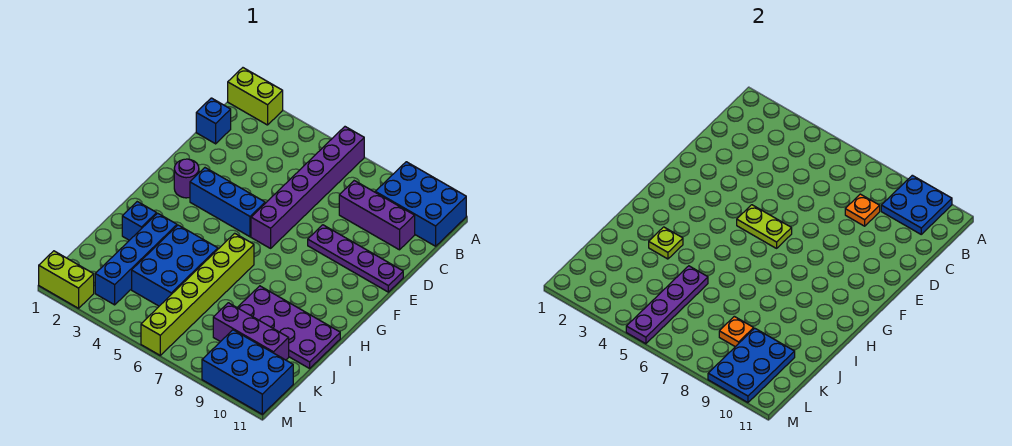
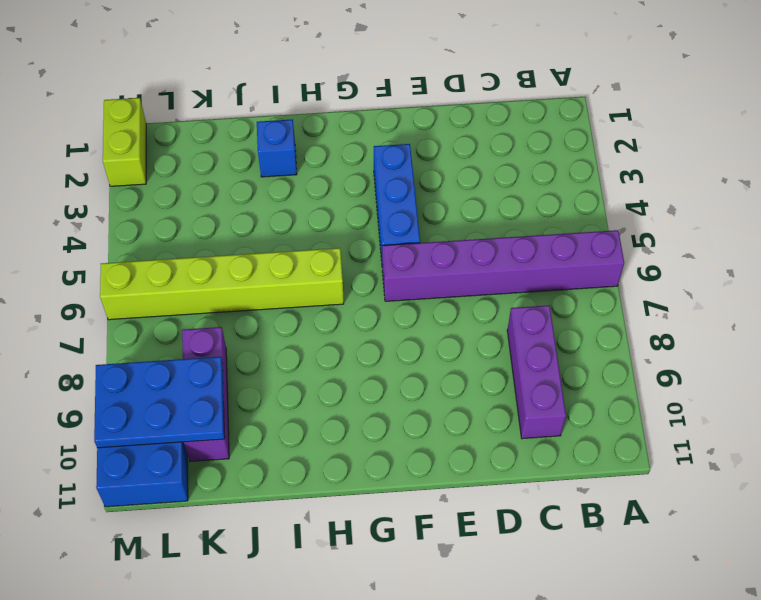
none -> lime 1x2 brick [228,68,283,125]
none -> blue 2x3 brick [375,162,466,246]
none -> blue 1x1 brick [196,98,231,144]

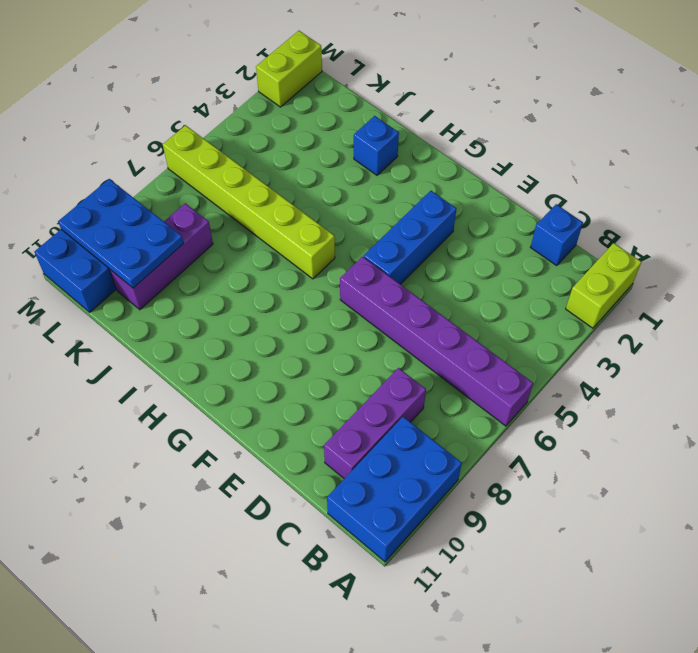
none -> purple 1x4 plate [308,225,403,292]
none -> purple 1x1 round brick [174,159,199,198]
none -> blue 1x4 brick [95,213,177,305]

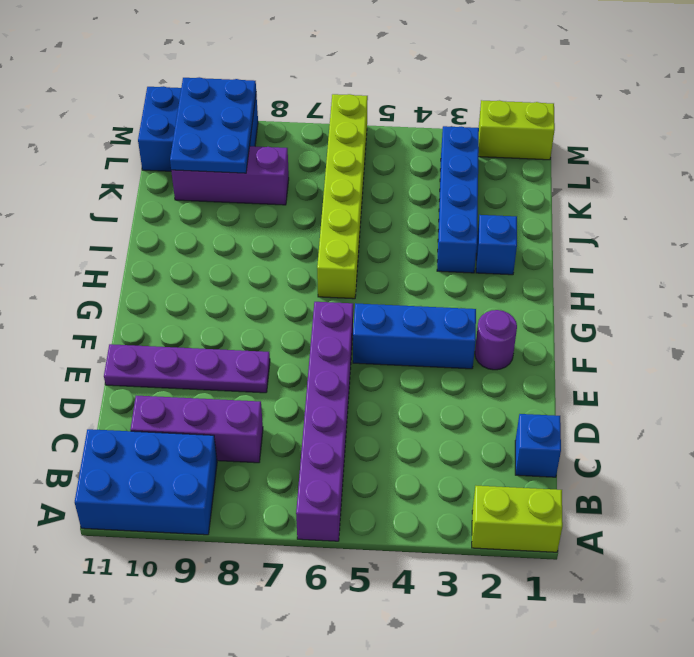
none -> blue 2x3 brick [132,225,218,306]
none -> purple 2x4 plate [237,286,340,368]
none -> blue 2x2 plate [881,175,952,234]

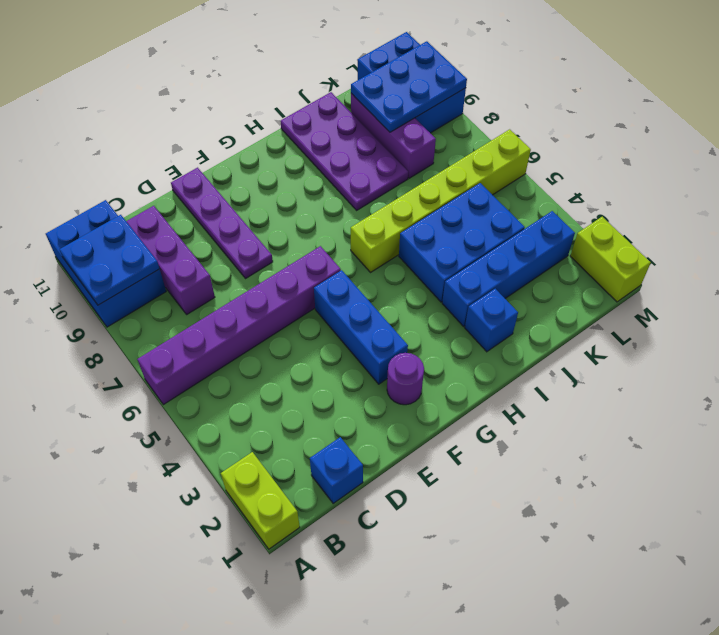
none -> orange 1x1 plate [845,194,880,226]
none -> lime 1x2 plate [737,205,792,248]
none -> lime 1x1 plate [649,227,683,259]

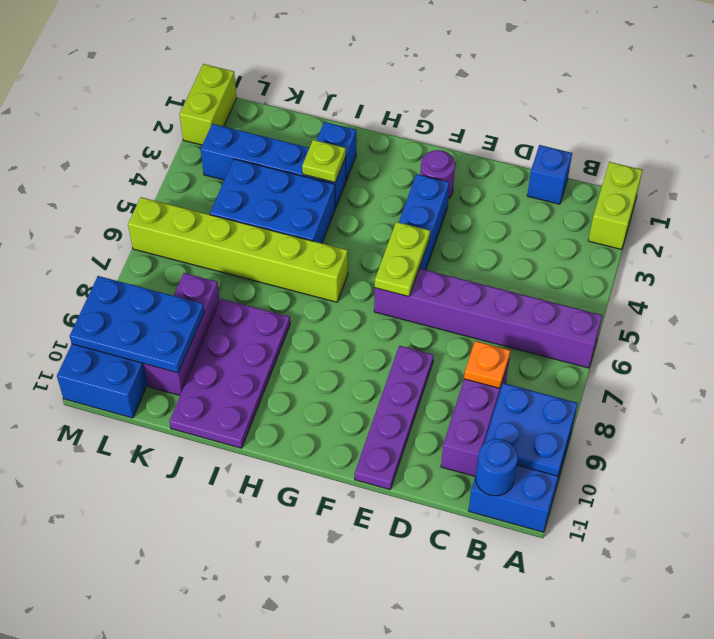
blue 1x1 round brick [476,439,518,496] -> none
none -> purple 1x4 plate [626,266,708,344]
none -> orange 1x1 plate [719,316,754,347]

